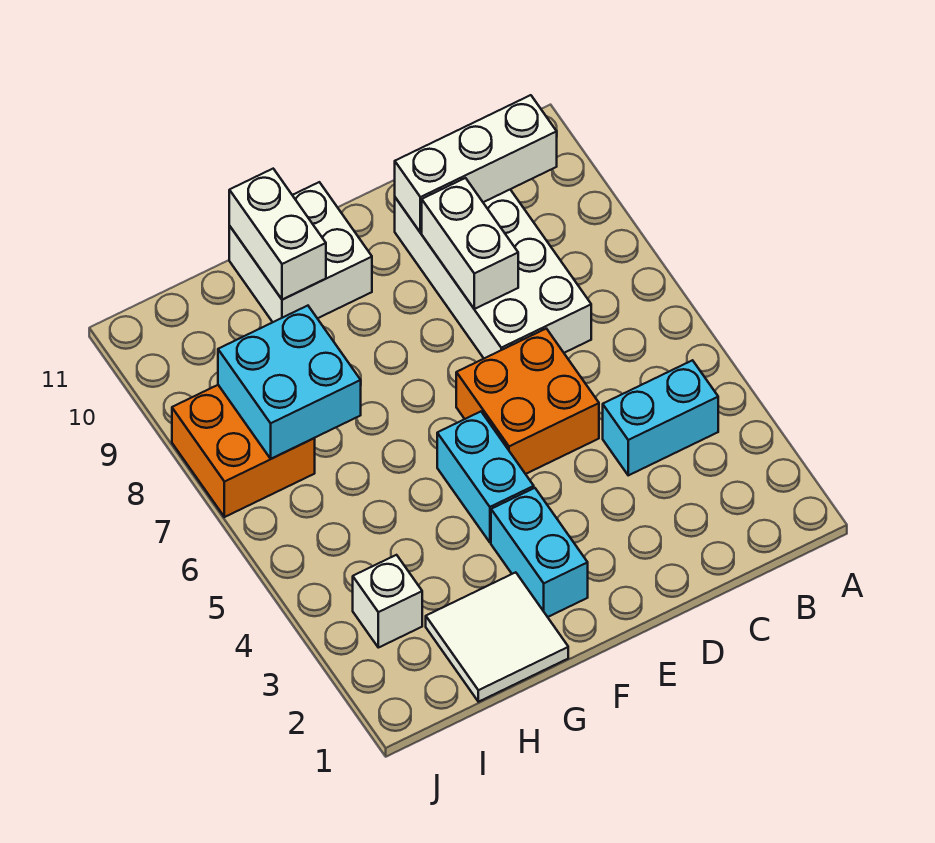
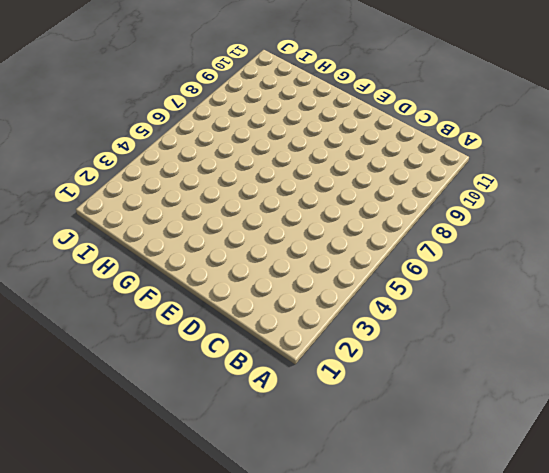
none -> cyan 1x2 brick [603,360,718,475]
none -> white 2x4 brick [395,190,591,358]
none -> orange 2x2 brick [456,329,599,474]

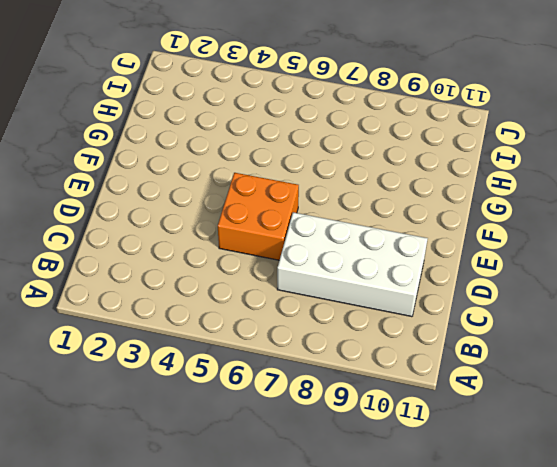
none -> cyan 1x2 brick [603,360,718,475]
none -> cyan 1x2 brick [491,488,588,617]
none -> cyan 1x2 brick [437,412,534,542]

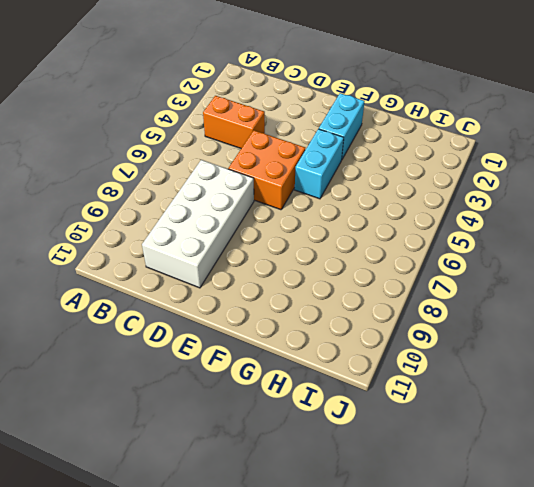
orange 1x2 brick [203,96,265,148] -> cyan 1x2 brick [603,360,718,475]
none -> white 2x2 brick [229,182,372,322]
none -> white 2x2 tile [426,572,568,702]
none -> white 1x1 brick [353,555,422,648]

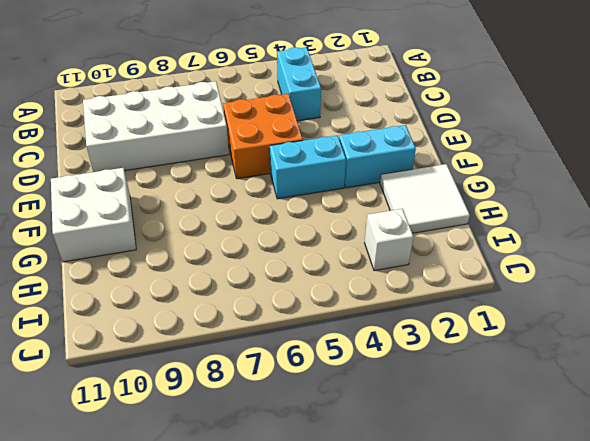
none -> orange 2x2 brick [172,385,315,517]
none -> white 1x3 brick [395,95,557,233]
none -> white 1x2 brick [422,178,518,309]

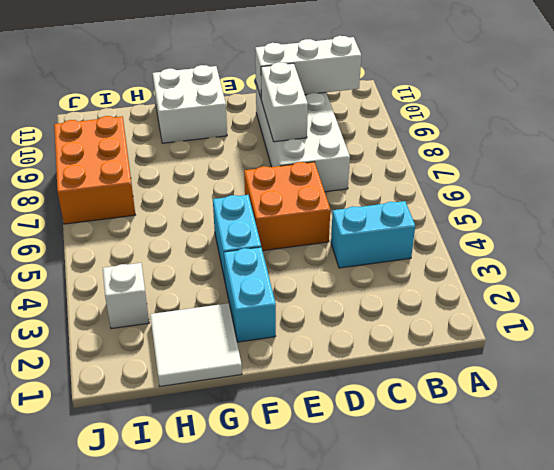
orange 2x3 brick [54,116,135,224] -> orange 2x2 brick [172,385,315,517]
none -> white 1x2 brick [229,169,326,300]
none -> cyan 2x2 brick [218,306,361,459]

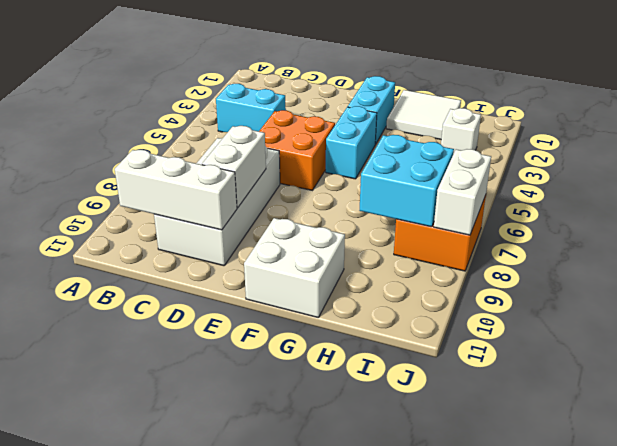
white 1x2 brick [434,149,491,235] -> white 1x2 brick moved to [229,169,326,300]

